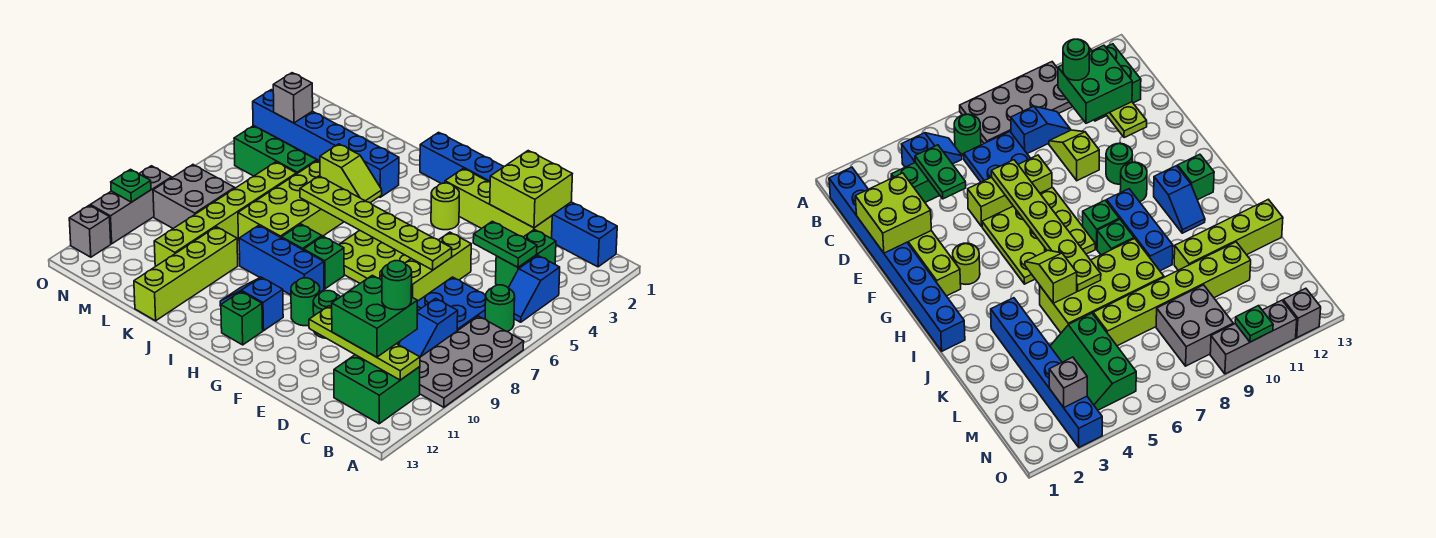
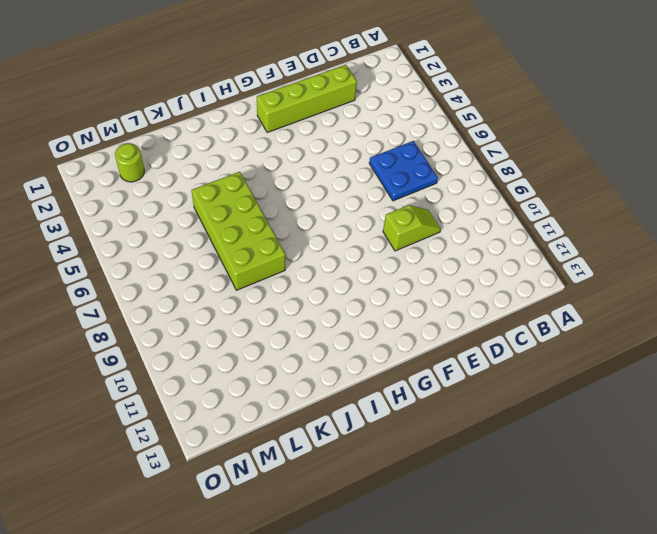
lime 1x1 round brick [115,143,144,182] -> lime 1x1 round brick moved to [431,183,459,230]
none -> grey 2x4 plate [420,316,524,407]
none -> blue 1x8 brick [420,132,617,267]
none -> blue 1x2 slope [509,255,560,322]
none -> green 1x1 round brick [485,285,515,332]

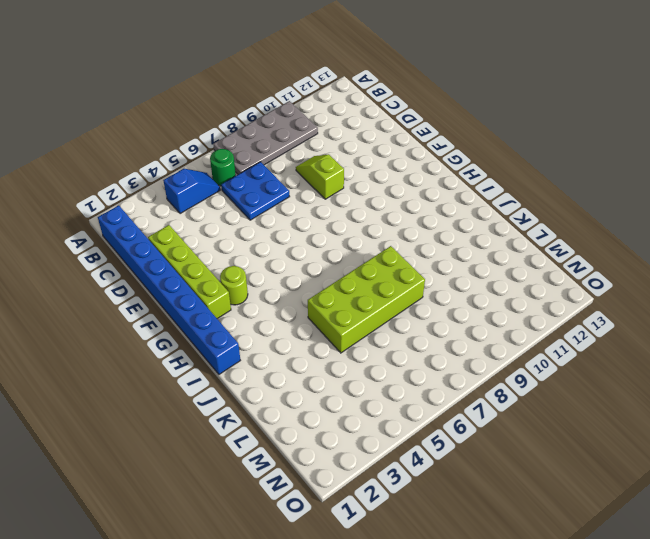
none -> green 2x2 brick [334,355,420,424]
none -> green 1x2 brick [496,230,556,288]
none -> blue 1x2 slope [398,298,458,357]
none -> lime 1x3 brick [405,232,471,301]

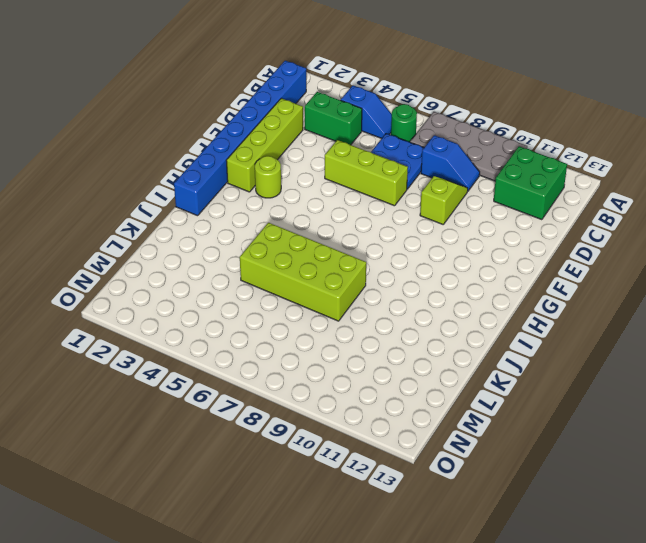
none -> lime 3x3 plate [339,230,411,283]
none -> green 1x1 round brick [313,291,340,338]
none -> green 1x1 round brick [291,278,320,326]
none -> green 1x1 brick [304,236,344,289]

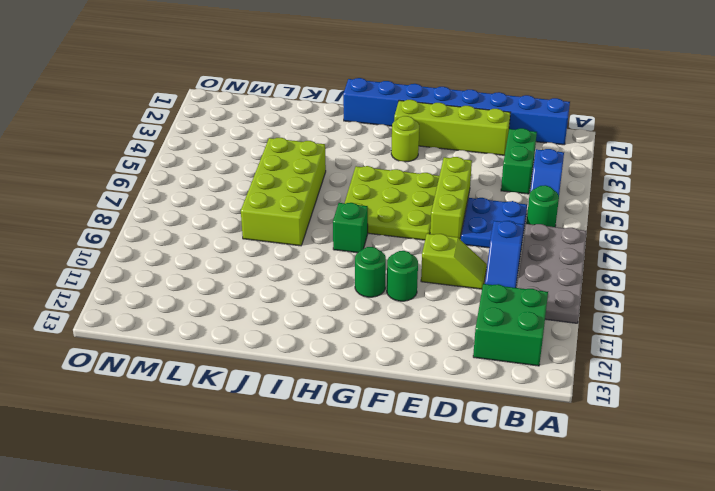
none -> blue 1x3 brick [239,225,324,295]
none -> blue 1x2 slope [220,277,283,331]
none -> green 1x1 brick [221,291,263,345]
none -> green 1x1 brick [282,224,322,250]

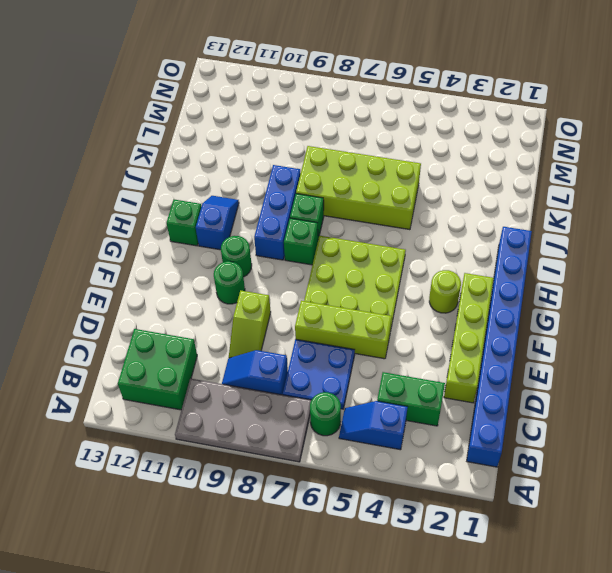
none -> blue 1x6 brick [253,90,399,197]
none -> lime 1x4 brick [134,227,238,321]
none -> green 2x3 slope [234,126,320,176]
none -> lime 1x6 brick [154,162,296,266]

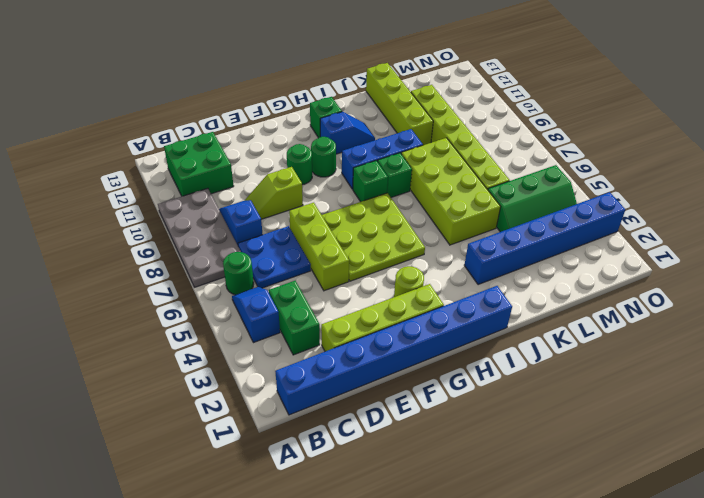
none -> grey 2x2 brick [153,165,235,228]
none -> grey 1x3 brick [90,166,172,244]
none -> grey 1x1 brick [69,205,111,257]
none -> lime 1x4 plate [309,306,420,380]

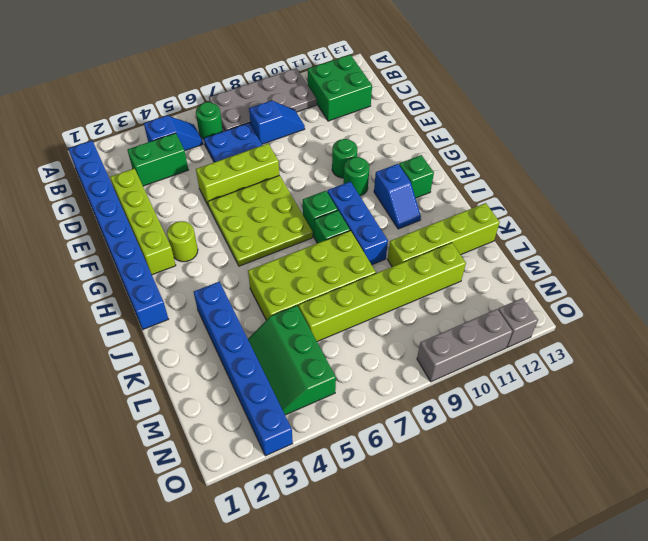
none -> lime 1x2 slope [1049,130,1099,181]
none -> grey 2x2 brick [153,165,235,228]
none -> lime 1x4 plate [309,306,420,380]
none -> green 1x2 plate [473,221,537,267]

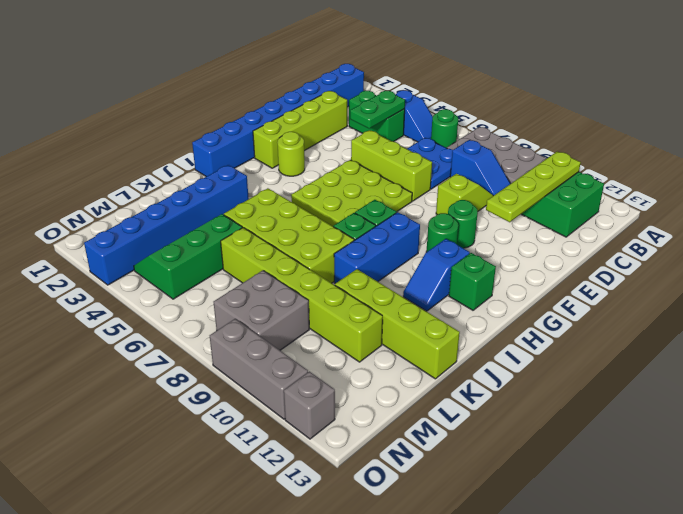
none -> lime 2x2 brick [490,151,572,228]
none -> lime 1x6 plate [300,176,452,270]
none -> lime 1x2 slope [320,144,382,203]
none -> grey 1x1 brick [273,73,313,123]

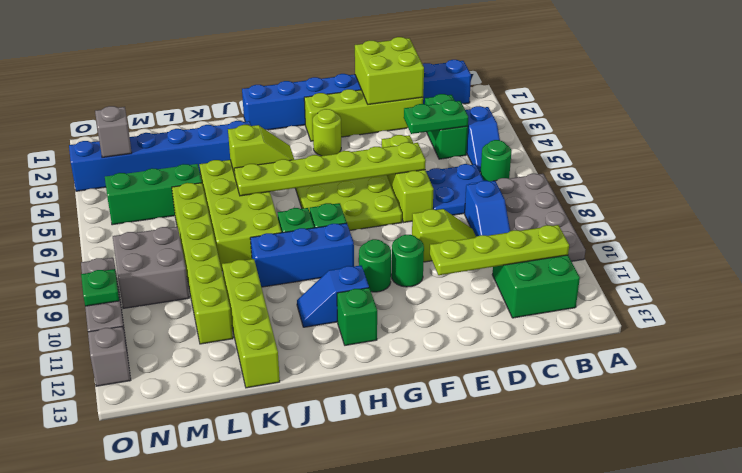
none -> green 2x2 brick [332,275,417,357]
none -> green 1x1 round brick [382,261,412,310]

